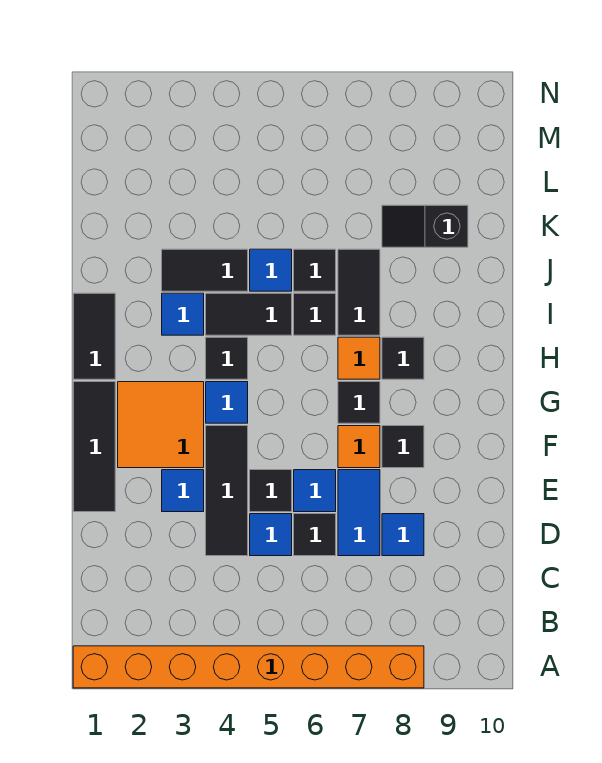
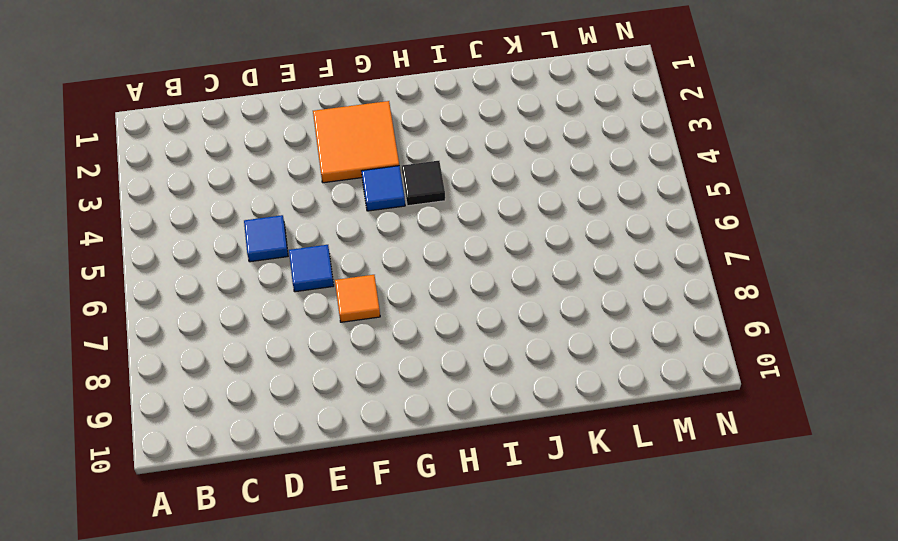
none -> orange 1x8 brick [73,646,424,688]
none -> black 1x3 tile [206,426,248,556]
none -> black 1x1 tile [294,514,336,556]

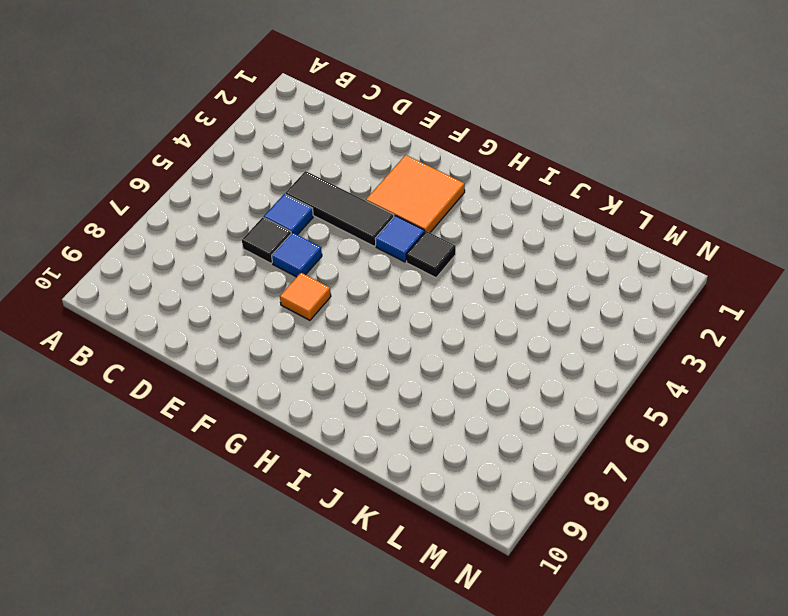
none -> orange 1x8 brick [73,646,424,688]
none -> blue 1x2 tile [338,470,380,556]
none -> blue 1x1 tile [382,514,424,556]

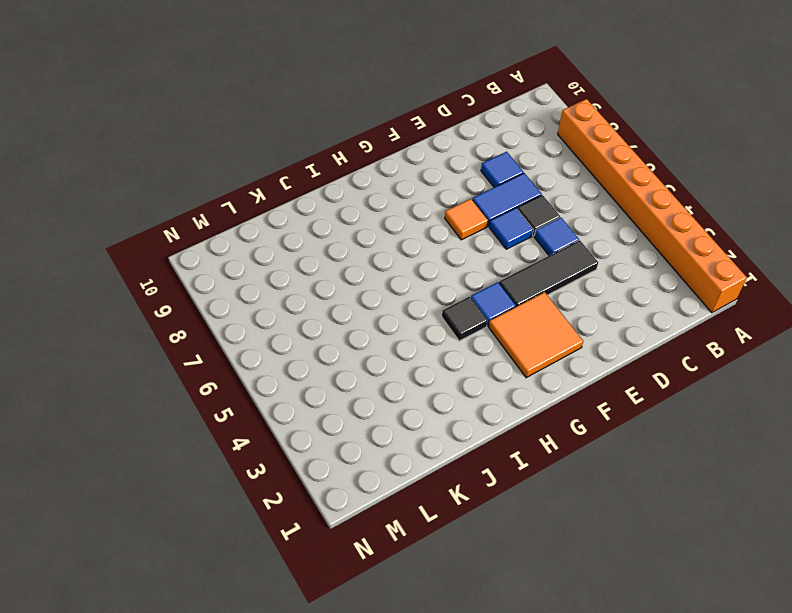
none -> black 1x3 tile [73,382,115,512]
none -> blue 1x1 tile [162,470,204,512]
none -> black 1x1 tile [250,470,292,512]

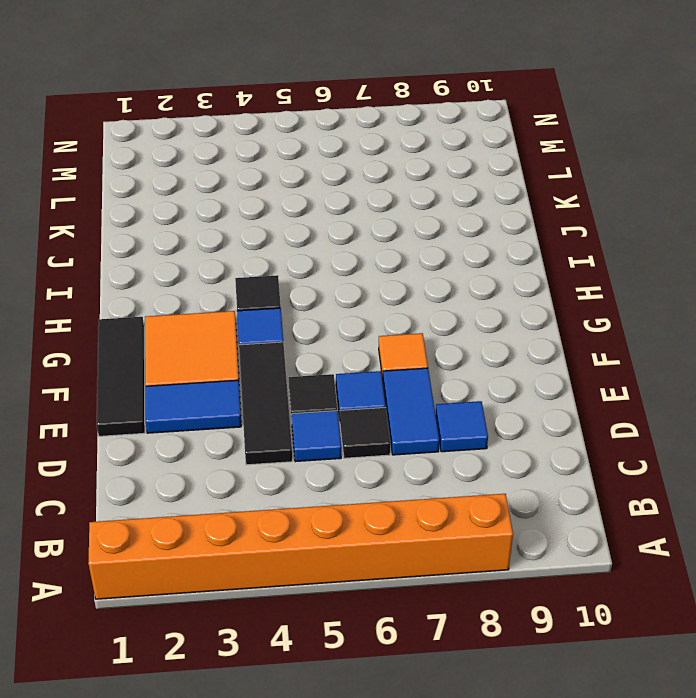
blue 1x2 tile [145,380,241,433] -> blue 1x1 tile [162,470,204,512]
none -> black 1x1 tile [382,426,424,468]
none -> black 1x1 tile [338,382,380,423]
none -> black 1x2 tile [73,293,115,379]

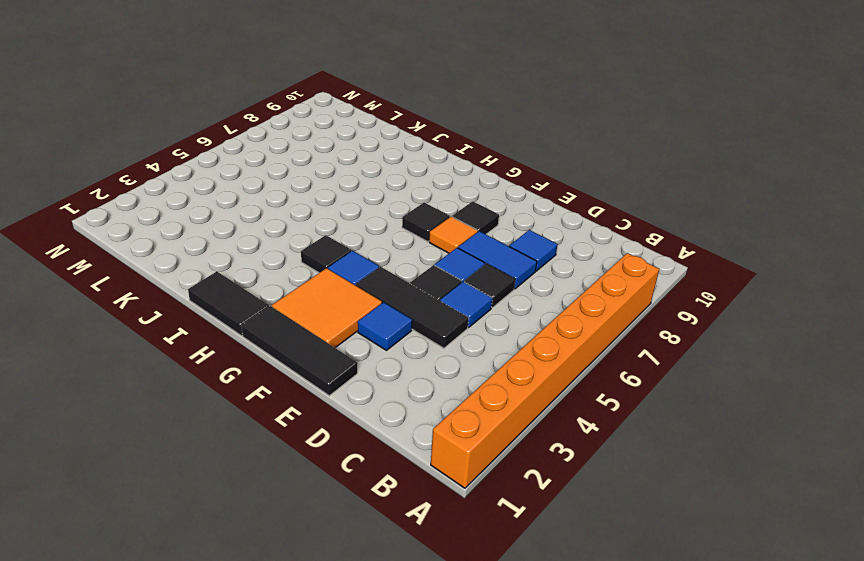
none -> orange 1x1 tile [338,337,380,379]
none -> black 1x1 tile [382,337,424,379]
none -> blue 1x1 tile [162,293,204,335]

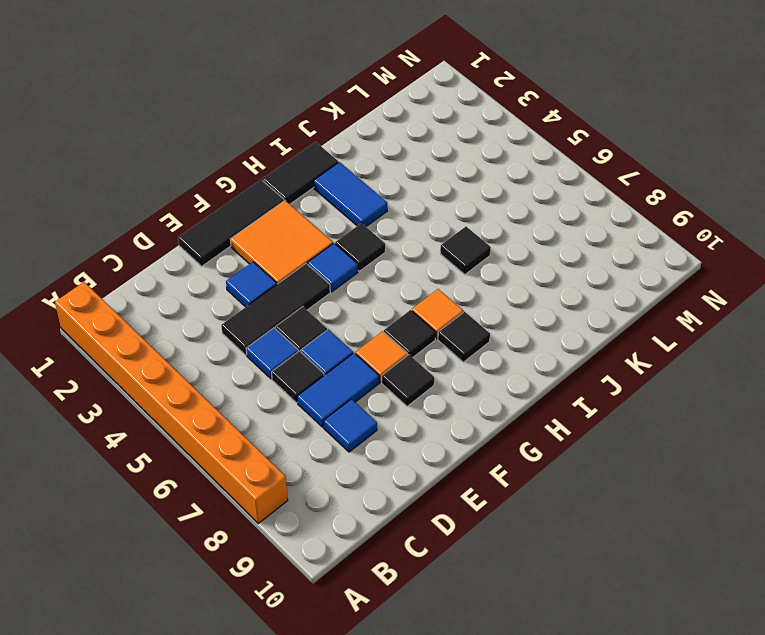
blue 1x2 tile [314,162,387,226] -> blue 1x1 tile [162,293,204,335]
none -> black 1x2 tile [206,293,292,335]
none -> black 1x1 tile [294,293,336,335]
none -> black 1x2 tile [338,249,380,335]

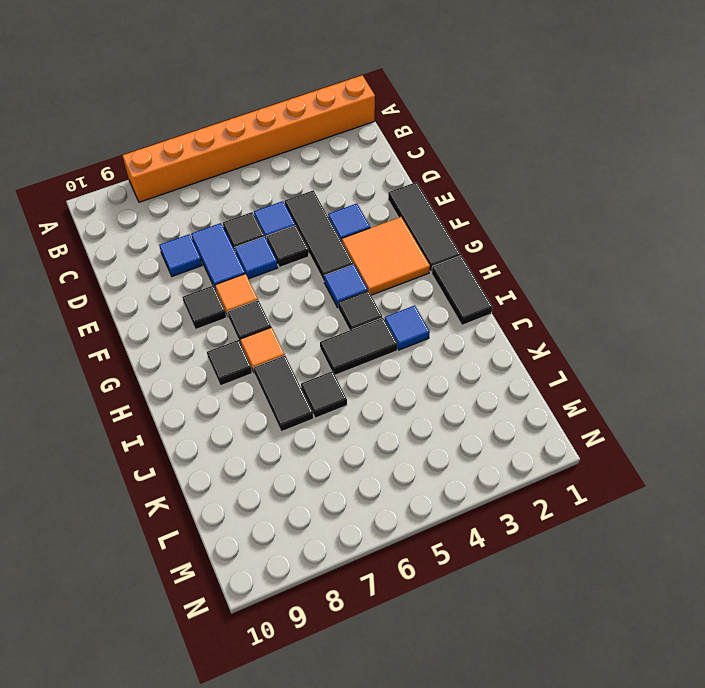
none -> black 1x1 tile [294,293,336,335]
none -> black 1x2 tile [162,249,248,291]
none -> blue 1x1 tile [250,249,292,291]

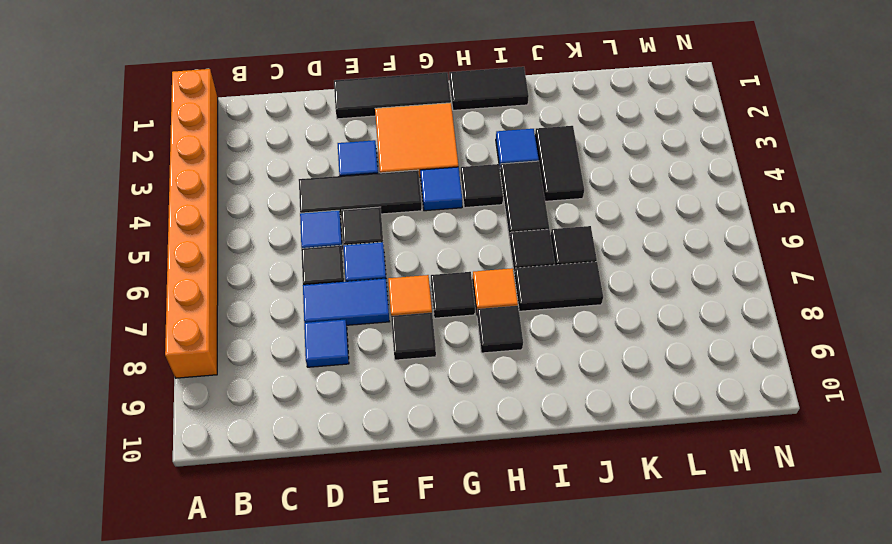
none -> blue 1x1 tile [250,249,292,291]
none -> black 1x2 slope [382,205,468,247]

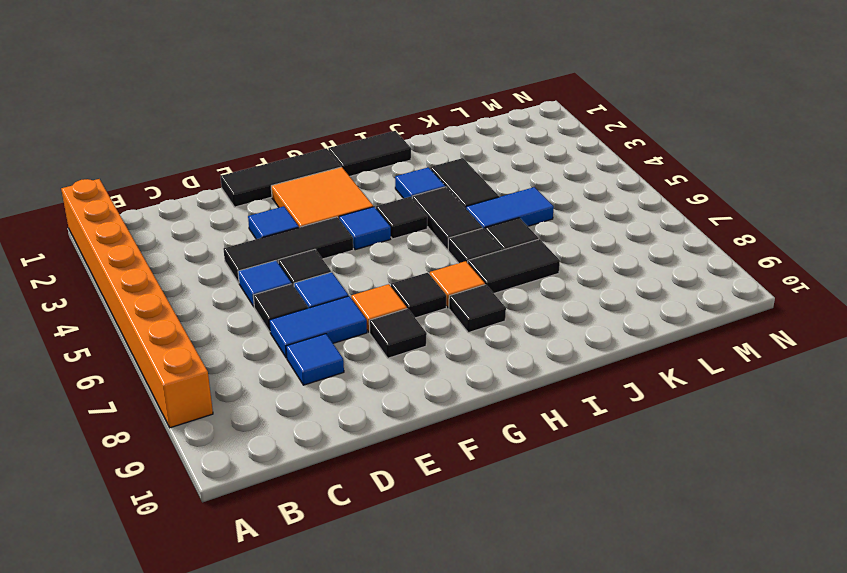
blue 1x2 tile [466,187,554,229] -> blue 1x1 tile [250,249,292,291]
none -> black 1x2 slope [382,205,468,247]

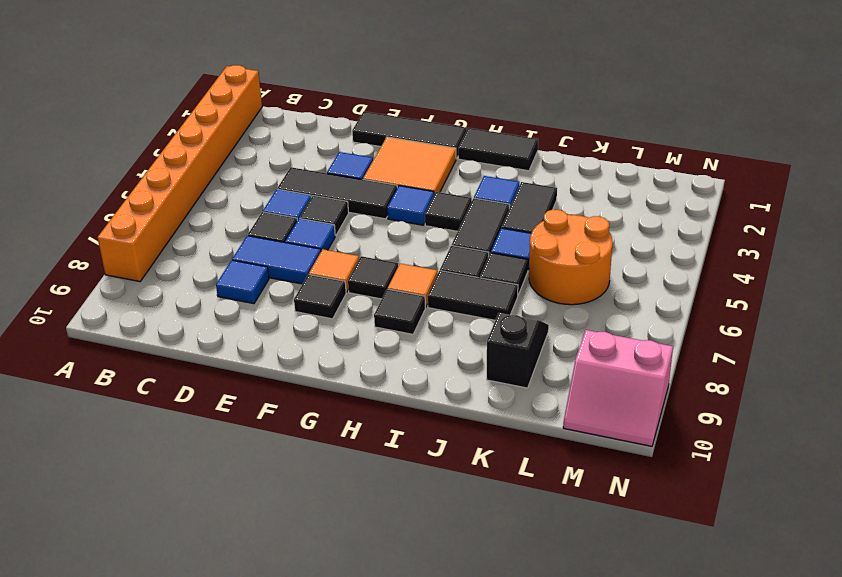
orange 2x2 round brick [529,210,613,305] -> none
pink 2x2 slope [563,330,673,446] -> none

